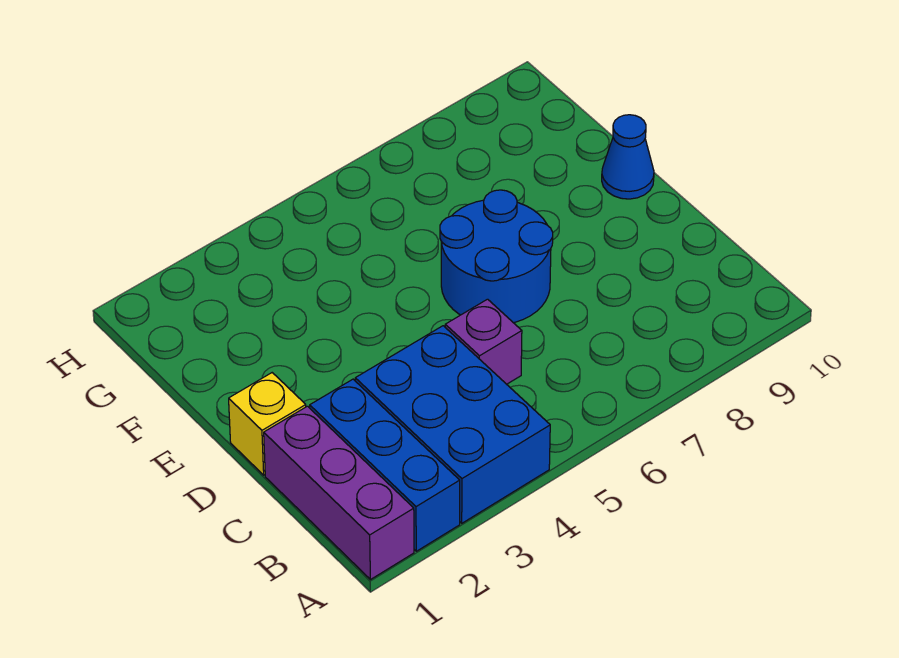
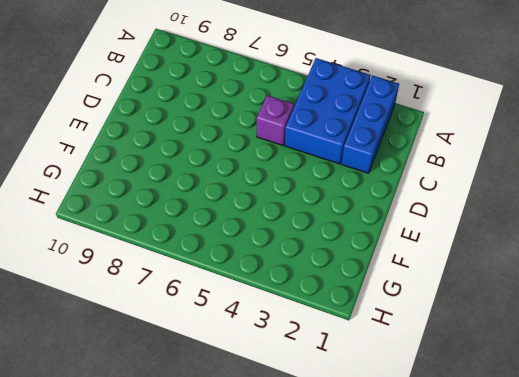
none -> purple 1x3 brick [264,406,414,580]
none -> yellow 1x1 brick [229,373,306,475]

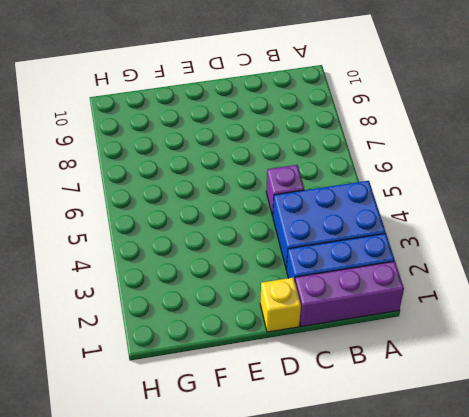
none -> blue 2x2 round brick [440,190,553,323]
none -> blue 1x1 cone [602,115,654,199]

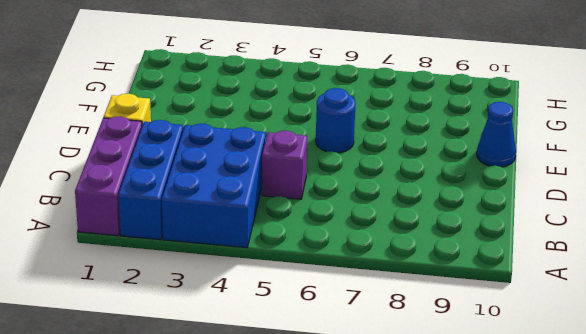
blue 1x1 round brick [316,88,356,153] -> blue 2x2 round brick [440,190,553,323]

